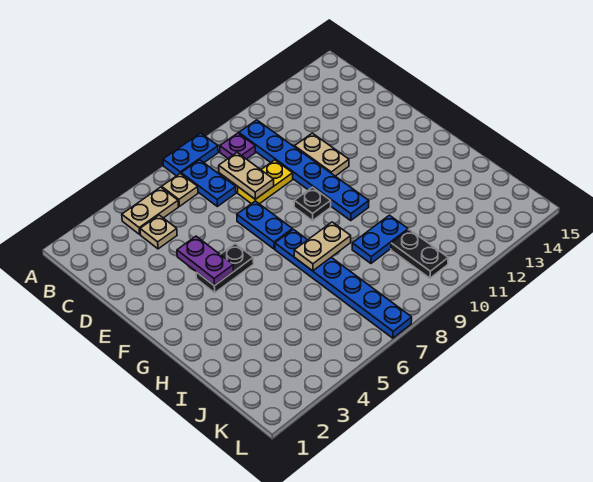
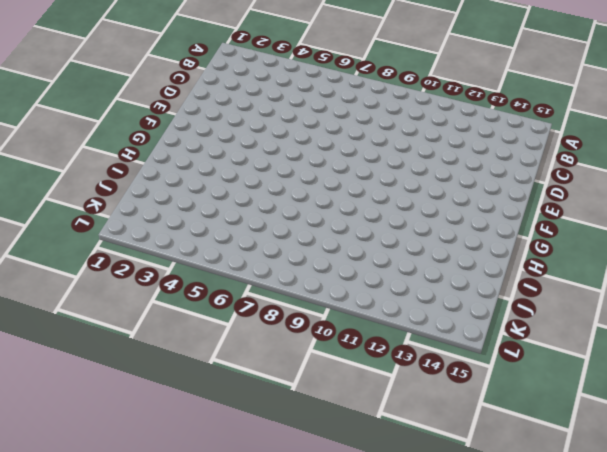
none -> blue 1x2 plate [163,133,218,176]
none -> tan 1x2 plate [122,187,178,234]
none -> tan 1x1 plate [162,173,198,206]

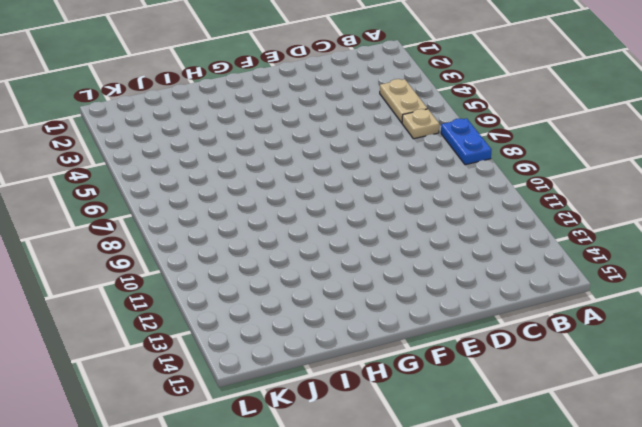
none -> blue 1x2 plate [181,160,236,206]
none -> purple 1x1 plate [220,133,256,159]
none -> blue 1x6 plate [239,120,369,220]

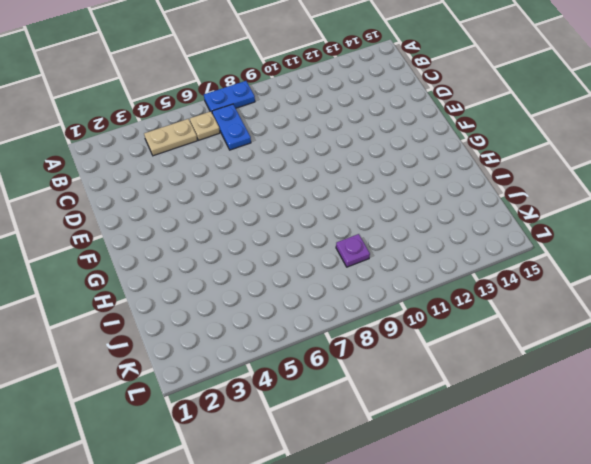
purple 1x1 plate [336,234,370,267] -> purple 1x1 plate moved to [220,133,256,159]
none -> blue 1x6 plate [239,120,369,220]
none -> tan 1x1 plate [140,215,177,249]
none -> yellow 1x2 plate [238,160,293,204]

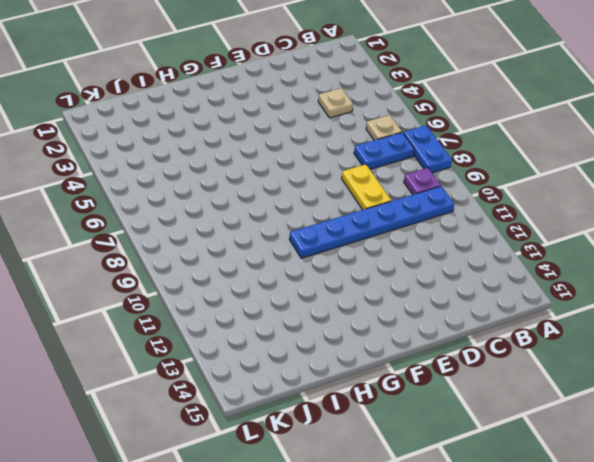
none -> tan 1x2 plate [122,187,178,234]
none -> tan 1x2 plate [295,133,349,176]
none -> blue 1x2 plate [237,201,292,249]

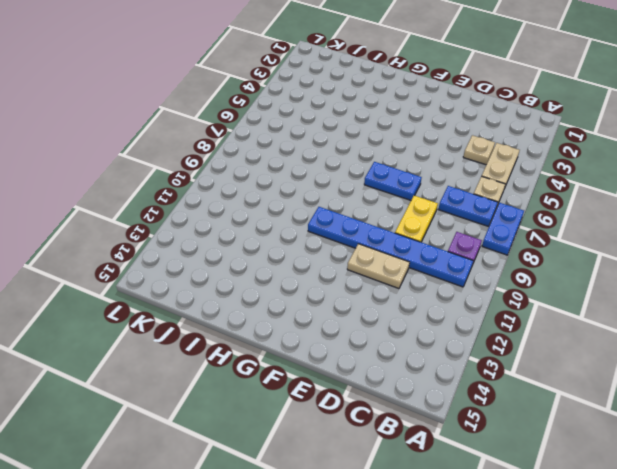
none -> black 1x2 plate [196,244,254,293]
none -> black 1x1 plate [294,187,331,221]
none -> blue 1x6 plate [275,229,412,338]

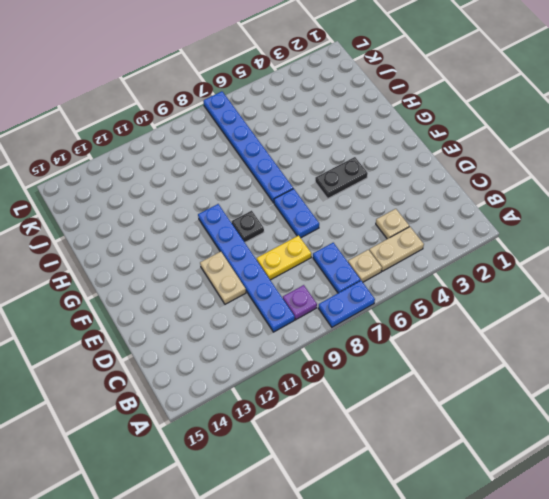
none -> blue 1x2 plate [352,215,408,263]
none -> black 1x2 plate [391,230,448,278]
none -> tan 1x2 plate [219,153,274,199]

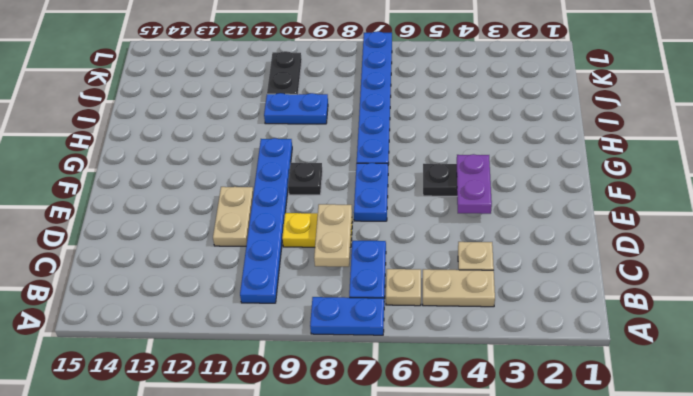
none -> purple 1x1 plate [220,133,256,159]
none -> tan 1x2 plate [294,222,351,271]

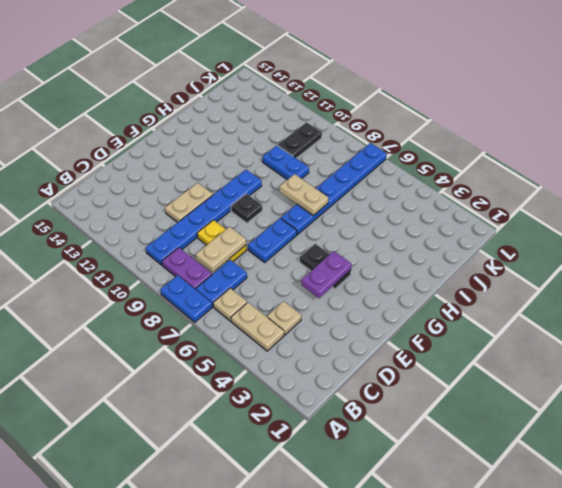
purple 1x2 plate [162,248,212,289] -> purple 1x1 plate [220,133,256,159]

